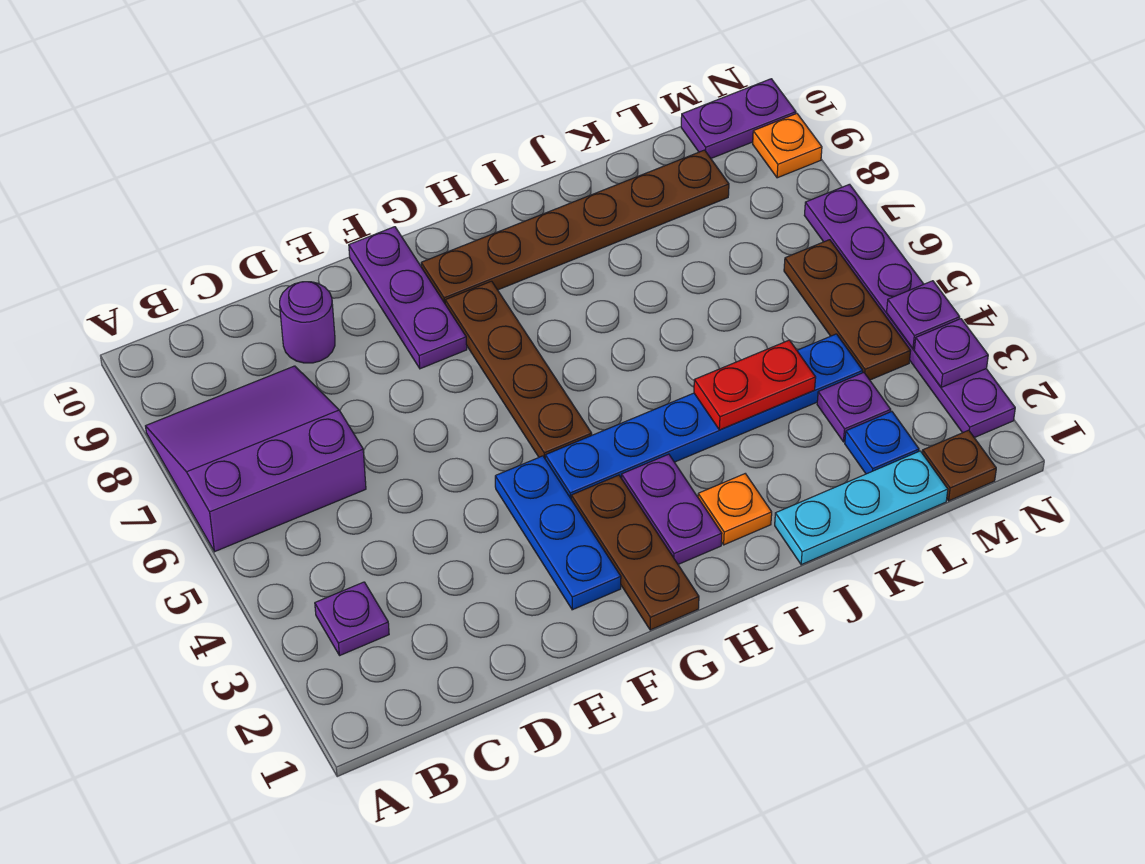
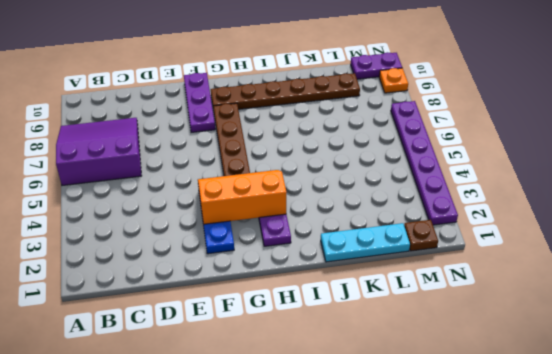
orange 2x3 slope [198,170,287,224] -> none
none -> purple 1x1 plate [315,582,389,656]
none -> purple 1x1 round brick [280,282,335,363]
none -> brown 1x3 plate [571,475,699,630]

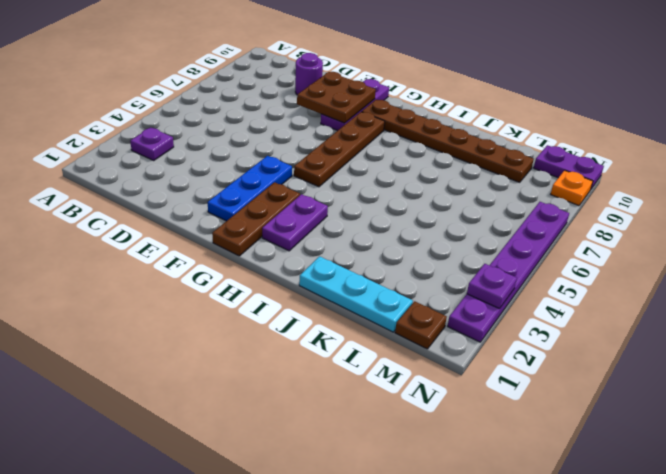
brown 2x2 plate [297,72,376,123] -> none
none -> purple 3x3 slope [146,366,366,552]
none -> blue 1x6 plate [545,334,863,498]
none -> orange 1x1 plate [698,474,772,545]

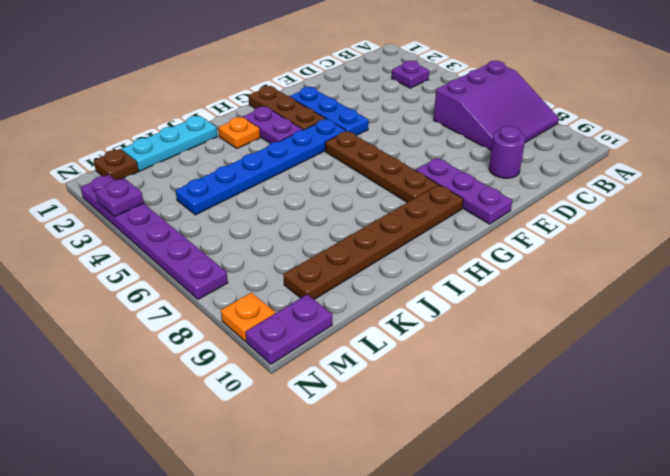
none -> blue 1x1 plate [845,412,919,474]
none -> purple 1x1 plate [817,373,891,442]
none -> brown 1x3 plate [784,240,910,380]

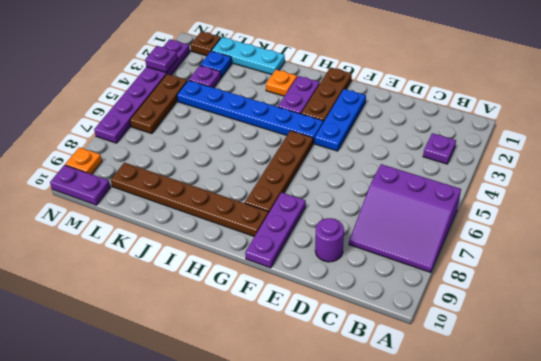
none -> red 1x2 plate [694,340,816,430]
none -> purple 1x1 plate [886,281,960,349]

